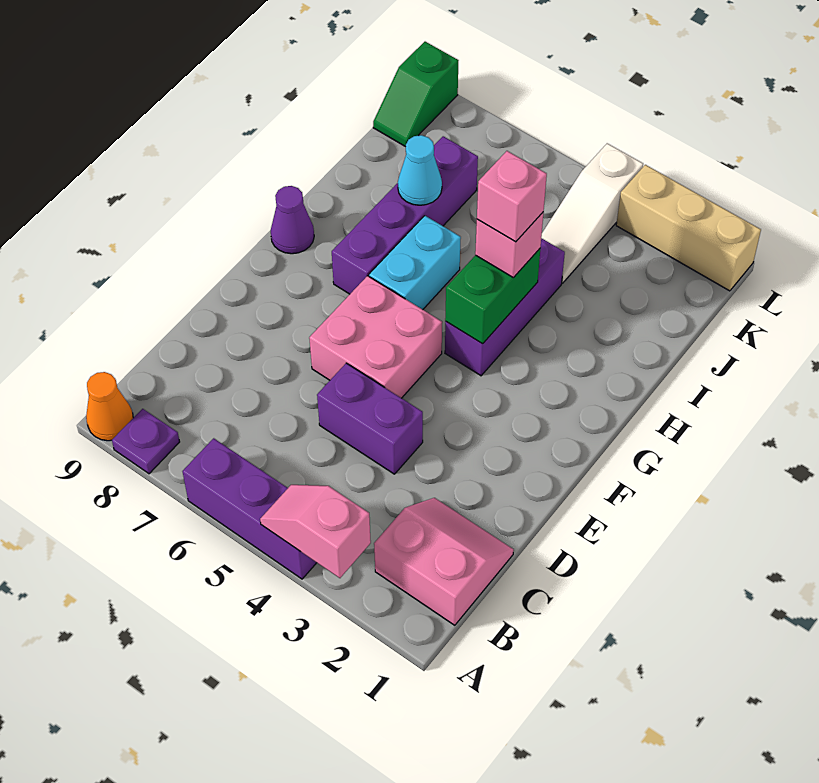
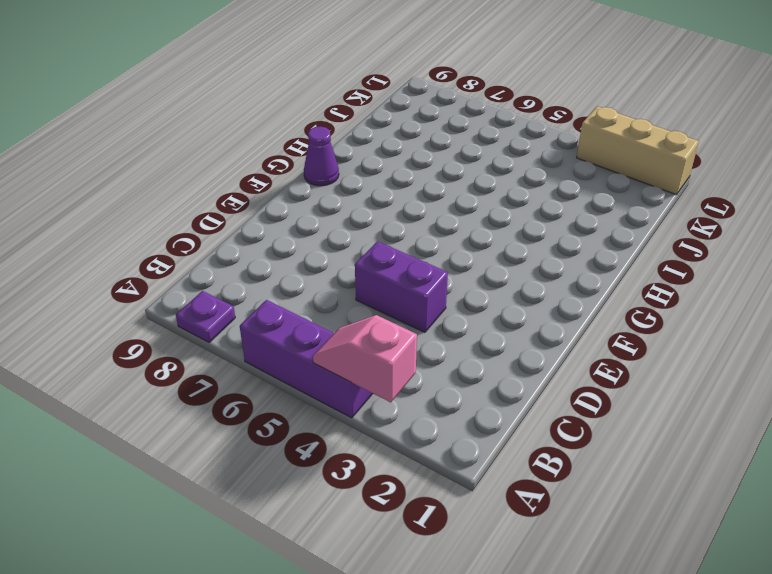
none -> orange 1x1 cone [86,372,133,441]
none -> pink 2x2 slope [374,498,514,625]
none -> pink 2x2 brick [309,276,442,398]

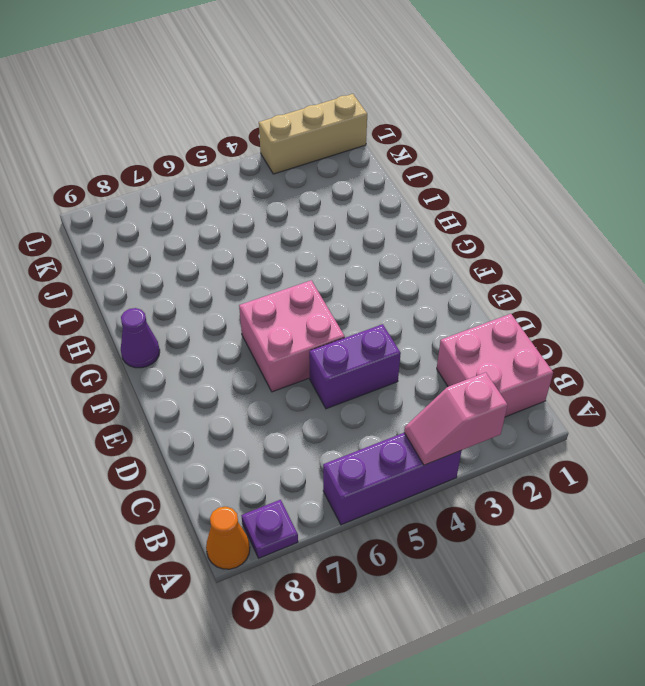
pink 2x2 brick [437,314,553,417] -> pink 2x2 slope [374,498,514,625]
none -> purple 1x3 brick [445,238,565,376]
none -> cyan 1x2 brick [369,216,461,310]
none -> purple 1x4 brick [332,136,478,294]

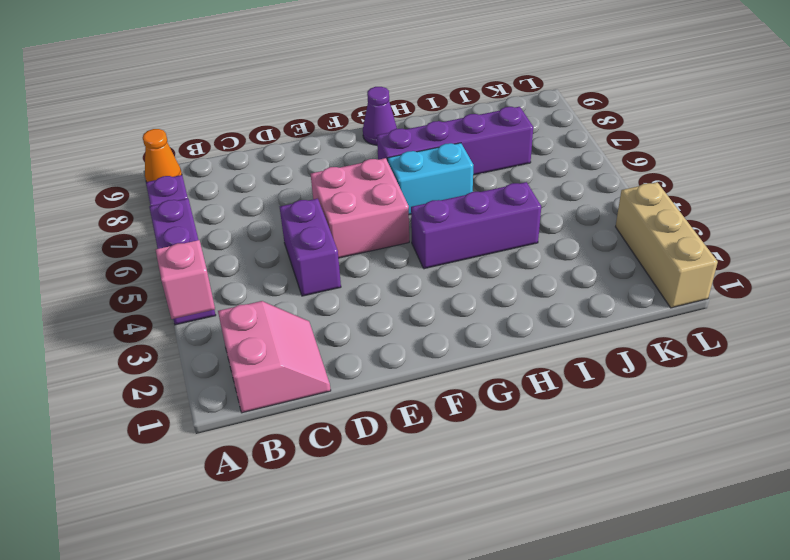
none -> white 1x3 slope [541,143,643,283]
none -> green 1x2 slope [373,42,459,147]
none -> green 1x2 brick [445,249,540,344]

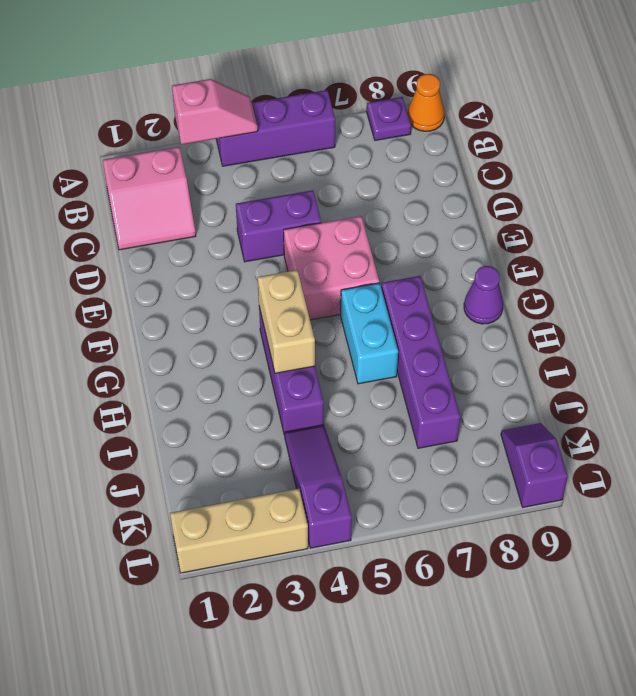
tan 1x2 brick [258,270,315,373] -> green 1x2 brick [445,249,540,344]
purple 1x3 slope [284,425,352,548] -> white 1x3 slope [541,143,643,283]
purple 1x2 slope [501,423,568,507] -> green 1x2 slope [373,42,459,147]
none -> cyan 1x1 cone [398,135,442,205]
none -> pink 1x1 brick [475,212,544,278]
none -> pink 1x1 brick [477,151,547,242]

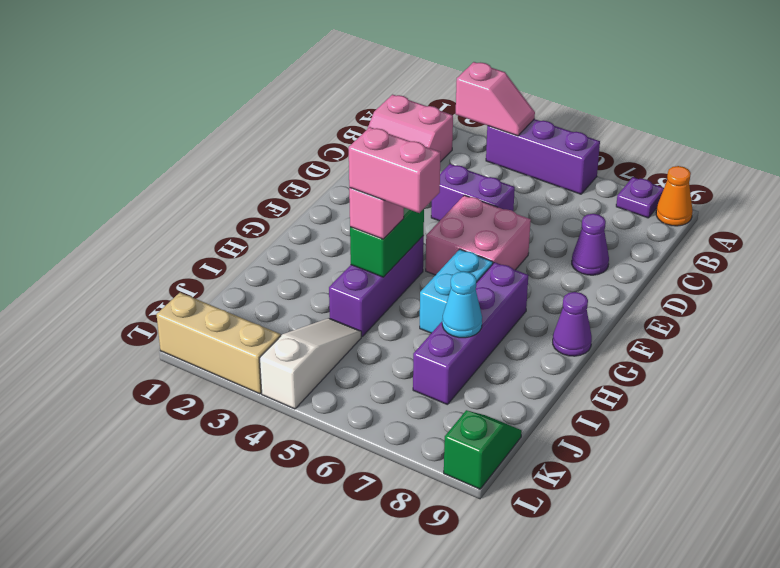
purple 1x1 cone [572,214,609,275] -> none
pink 1x2 brick [349,127,441,213] -> pink 1x1 brick [477,151,547,242]

